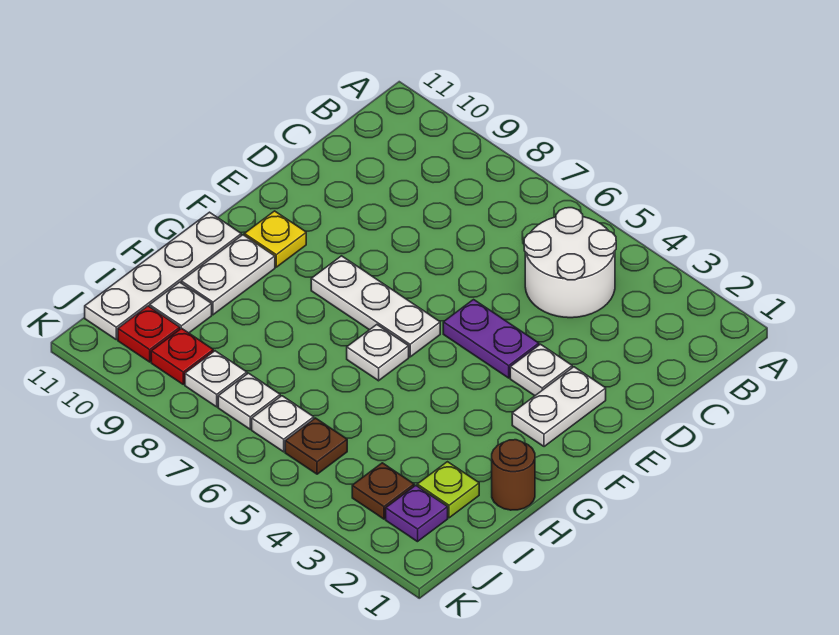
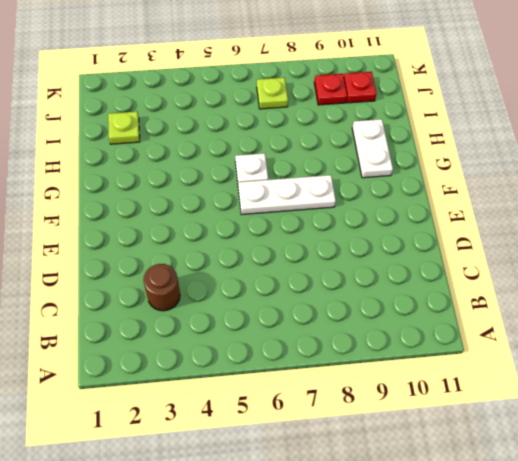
brown 1x1 round brick [144,264,180,311] -> brown 1x1 round brick moved to [492,440,535,510]
lime 1x1 plate [257,78,288,109] -> white 1x1 plate [218,373,280,429]
none -> white 2x2 round brick [524,208,616,318]
none -> white 1x2 plate [512,367,606,447]
none -> white 1x1 plate [510,344,572,396]

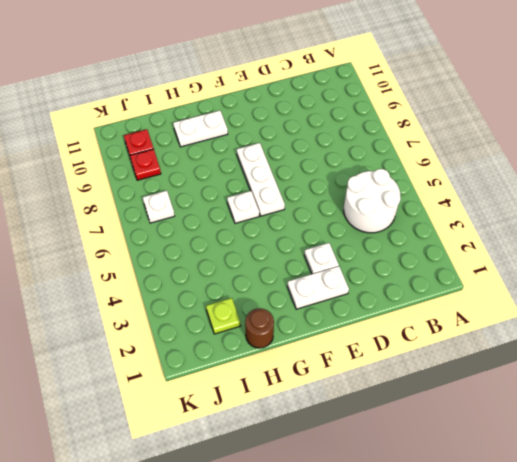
none -> purple 1x2 plate [443,300,539,378]
none -> yellow 1x1 plate [244,211,306,267]
none -> white 1x4 plate [85,212,241,340]

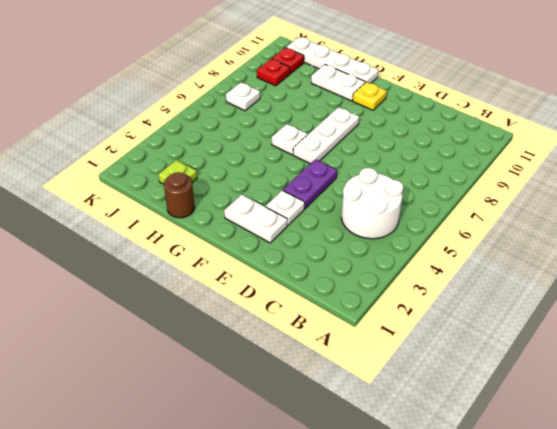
none -> white 1x1 plate [150,282,212,333]
none -> purple 1x1 plate [386,485,448,542]
none -> brown 1x1 plate [352,463,414,519]

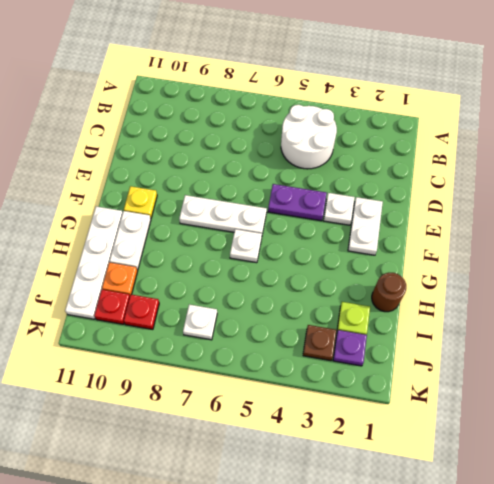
orange 1x1 plate [102,262,138,295] -> white 1x1 plate [150,282,212,333]
none -> brown 1x1 plate [285,418,347,474]
none -> white 1x1 plate [252,396,314,452]
none -> white 1x1 plate [185,351,247,407]

